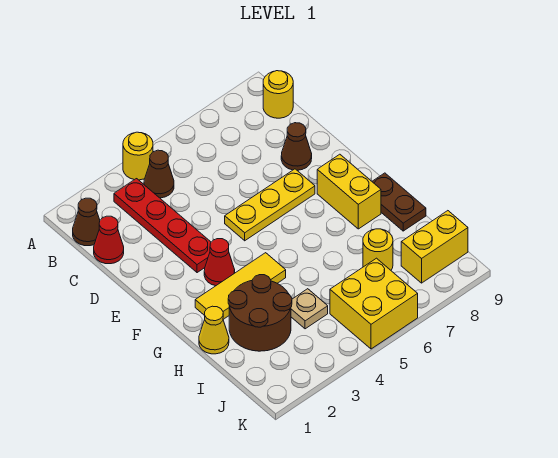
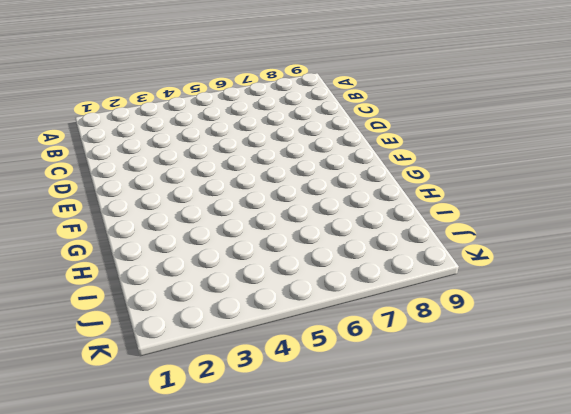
none -> yellow 1x1 round brick [123,132,153,180]
none -> brown 1x1 cone [73,198,100,246]
none -> red 1x4 plate [114,179,211,273]

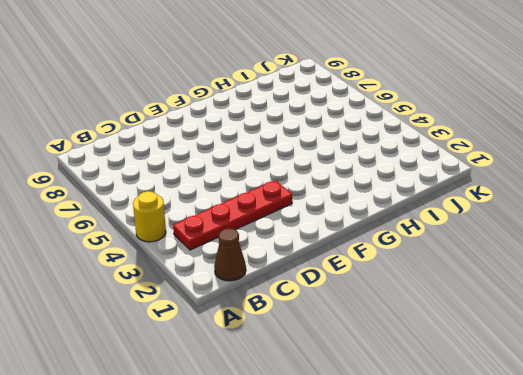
none -> brown 1x1 cone [144,150,174,198]
none -> yellow 1x1 round brick [263,71,293,118]
none -> red 1x1 cone [94,216,124,264]

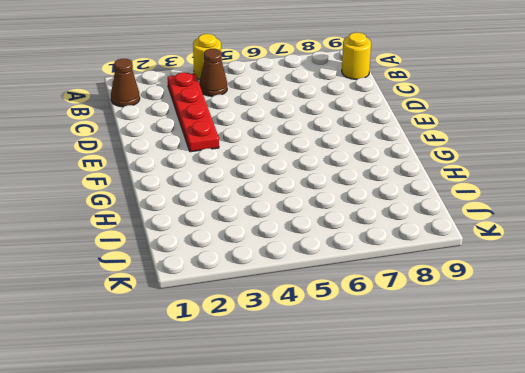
none -> red 1x1 cone [94,216,124,264]
none -> brown 1x1 cone [281,123,312,170]
none -> yellow 1x3 plate [225,169,315,241]

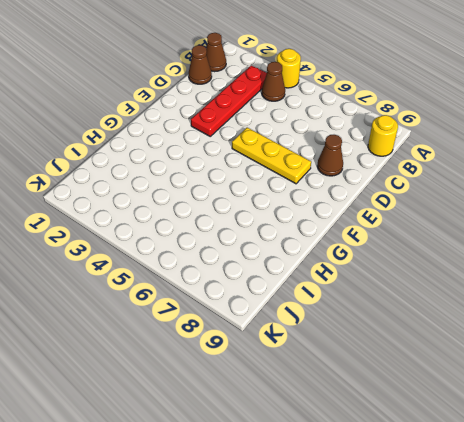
brown 1x1 cone [189,45,212,84] -> red 1x1 cone [94,216,124,264]
none -> red 1x1 cone [204,239,235,286]
none -> yellow 1x2 brick [317,154,381,229]
none -> yellow 1x3 tile [195,253,286,319]

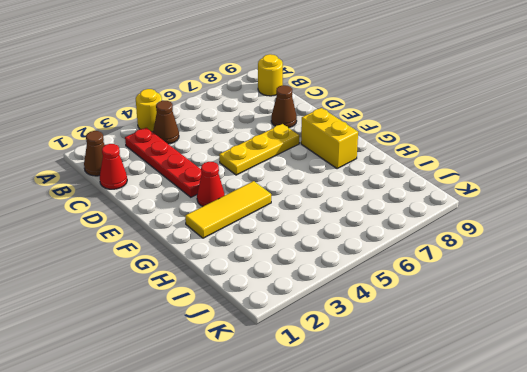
none -> brown 1x2 plate [372,173,426,231]
none -> yellow 1x1 cone [199,306,229,354]
none -> brown 2x2 round brick [228,275,292,351]

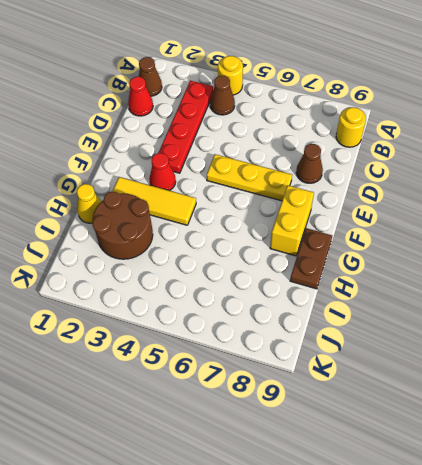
none -> tan 1x1 plate [291,289,328,329]
none -> yellow 1x1 round brick [363,229,393,270]
none -> yellow 2x2 brick [330,258,418,349]

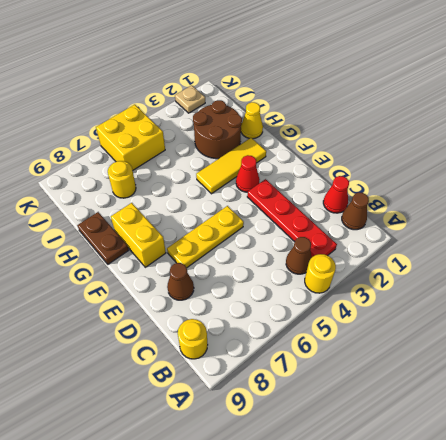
tan 1x1 plate [175,85,205,113] -> tan 1x1 plate moved to [291,289,328,329]
none -> yellow 1x2 brick [401,211,468,283]

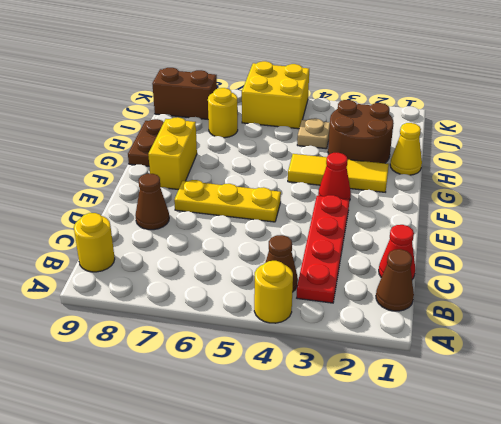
brown 1x2 brick [152,68,217,119] -> yellow 1x2 brick [401,211,468,283]

